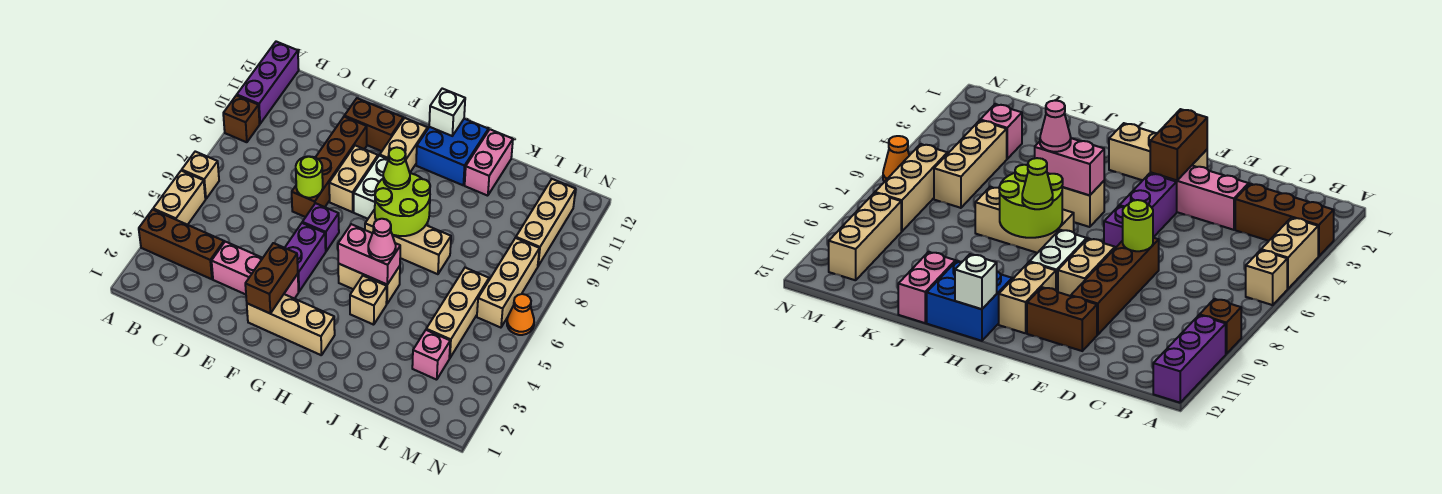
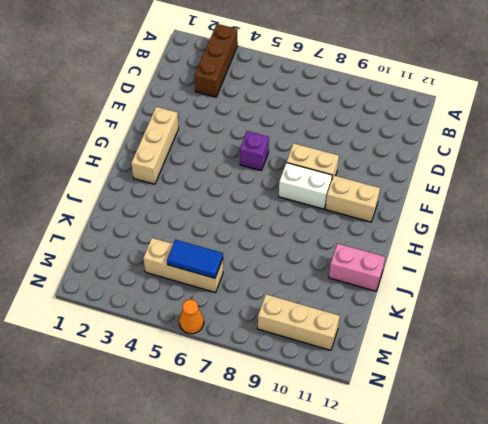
blue 1x2 tile [167,240,223,278] -> none
none -> tan 1x2 brick [153,171,205,225]
none -> tan 1x1 brick [182,152,219,199]
none -> brown 1x1 brick [223,95,260,142]
none -> purple 1x3 brick [237,42,299,124]

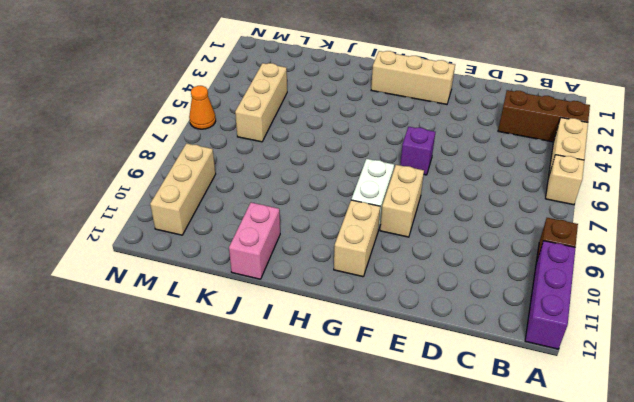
none -> pink 1x3 brick [212,242,299,299]
none -> brown 1x4 brick [292,117,367,217]
none -> brown 1x2 brick [344,98,403,151]
none -> purple 1x2 brick [285,223,326,291]

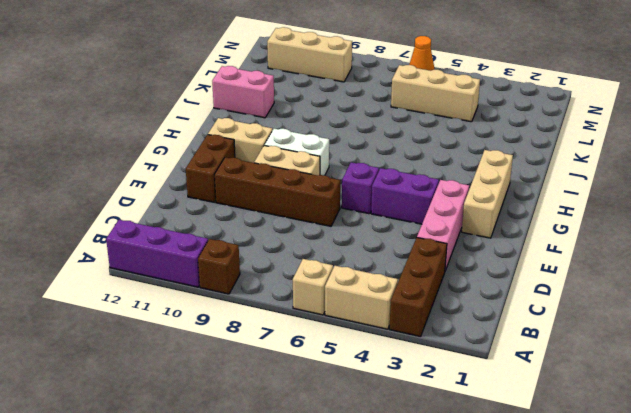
none -> tan 1x2 brick [338,264,400,304]
none -> tan 1x3 brick [365,209,451,274]
none -> blue 2x2 brick [416,119,488,185]
none -> tan 1x1 brick [350,276,387,325]

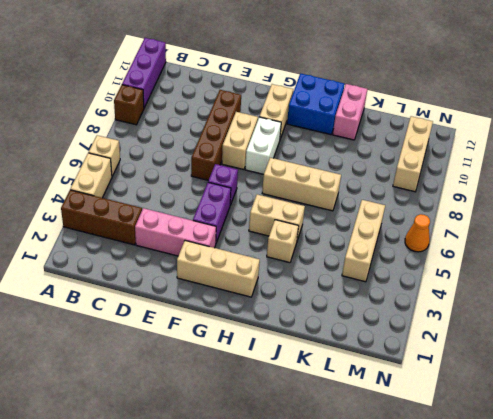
none -> brown 1x2 brick [344,98,403,151]
none -> pink 1x1 brick [412,330,450,380]
none -> tan 1x3 brick [477,238,539,328]
none -> lime 1x1 round brick [296,156,323,198]

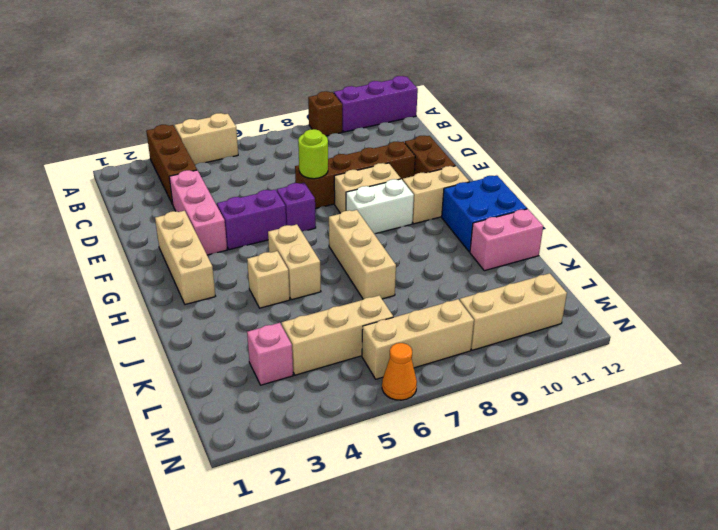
none -> tan 1x1 brick [182,152,219,199]
none -> brown 1x2 brick [245,243,298,313]
none -> pink 1x2 brick [338,224,400,284]
none -> lime 2x2 round brick [375,173,430,236]

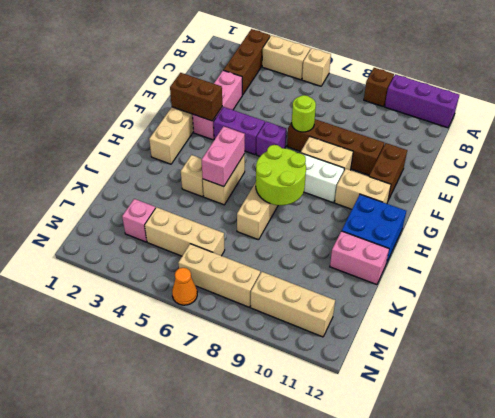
none -> white 1x1 brick [429,89,465,136]
none -> lime 1x1 cone [383,147,410,189]
none -> pink 1x1 cone [368,219,396,261]

